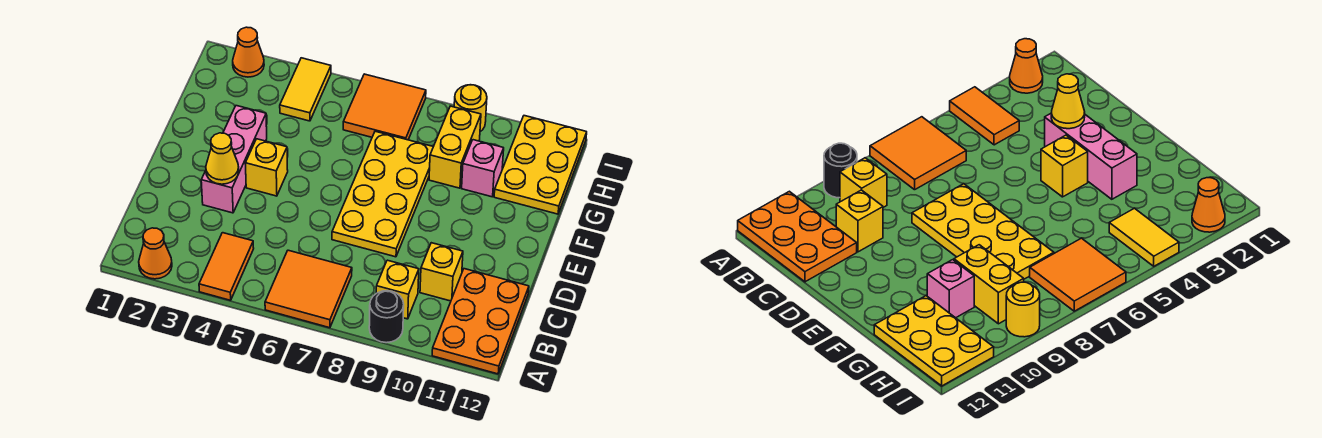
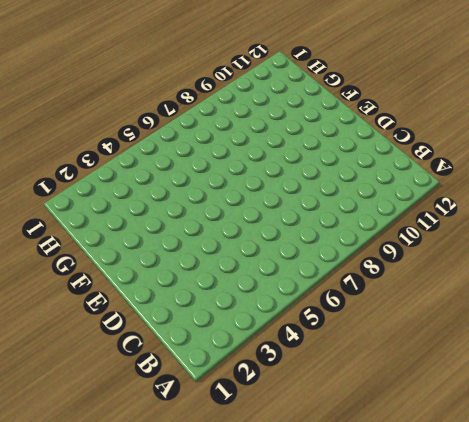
none -> orange 1x1 cone [139,228,172,279]
none -> orange 1x2 tile [199,233,254,300]
none -> orange 2x2 tile [265,250,352,328]

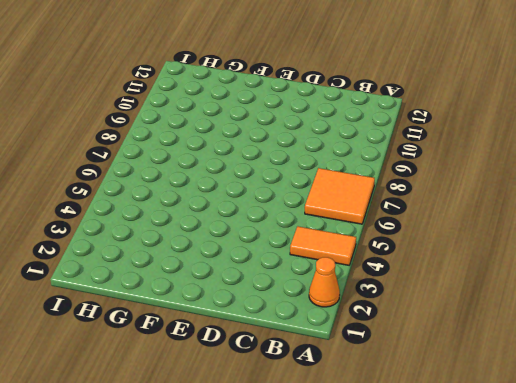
none -> black 1x1 round brick [369,291,404,343]
none -> orange 2x3 plate [432,269,529,374]
none -> yellow 1x1 brick [376,260,419,319]

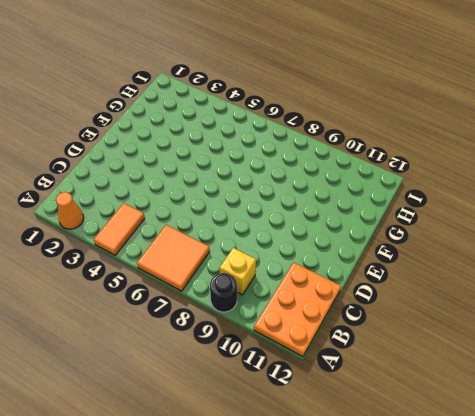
none -> yellow 1x1 brick [420,243,463,301]
none -> pink 1x3 brick [201,106,267,213]
none -> yellow 2x4 plate [332,131,433,257]

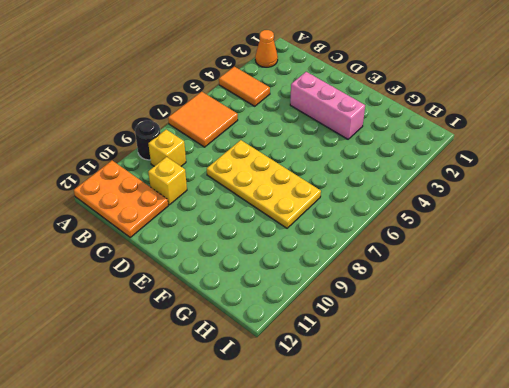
none -> yellow 1x1 brick [245,139,288,196]
none -> yellow 1x2 brick [429,106,481,188]
none -> pink 1x1 brick [462,140,504,197]

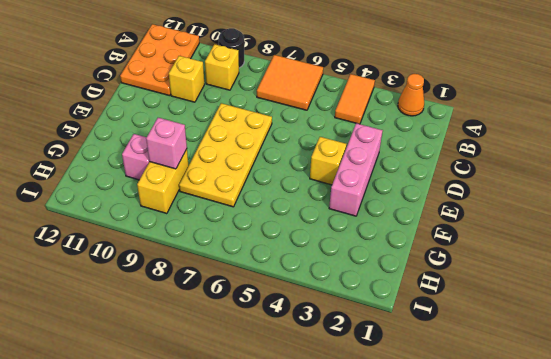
pink 1x1 brick [146,118,187,169] -> none
none -> yellow 2x3 plate [494,116,587,214]
none -> yellow 1x2 tile [280,58,331,121]
none -> orange 2x2 tile [343,74,426,140]

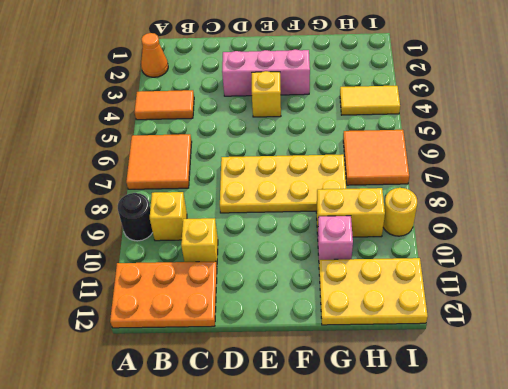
none -> orange 1x1 cone [233,27,264,77]
none -> yellow 1x1 cone [206,133,239,184]

